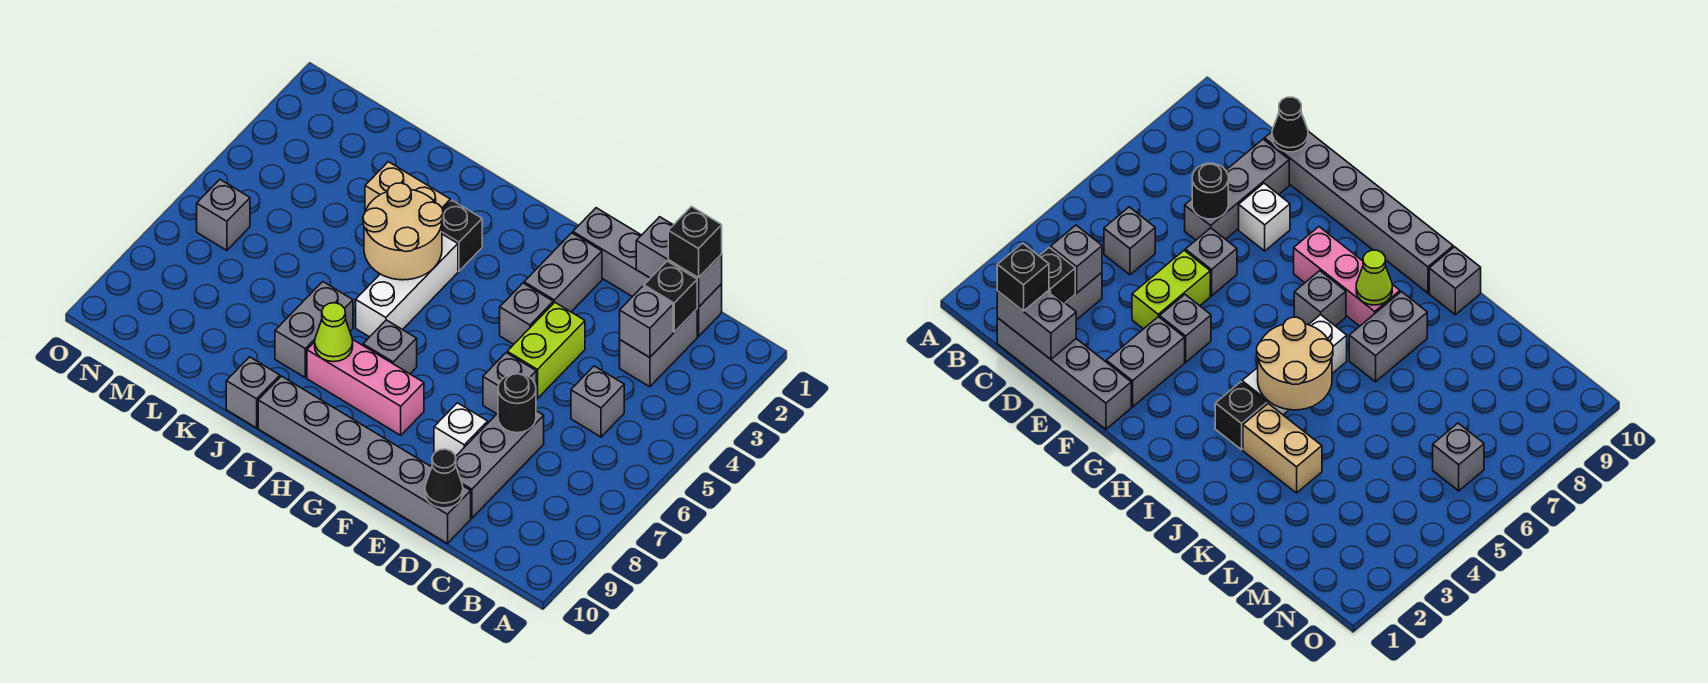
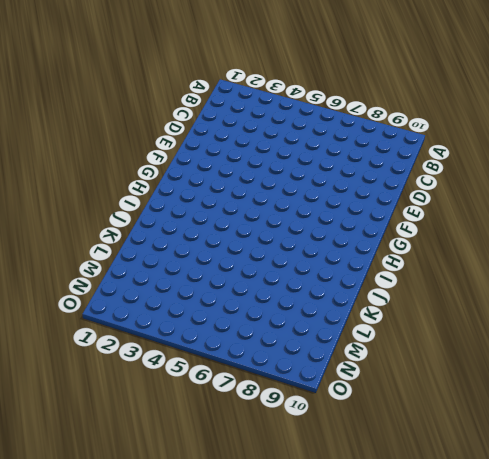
none -> grey 1x4 brick [573,208,722,336]
none -> grey 1x2 brick [620,309,697,387]
none -> grey 1x1 brick [571,366,624,437]

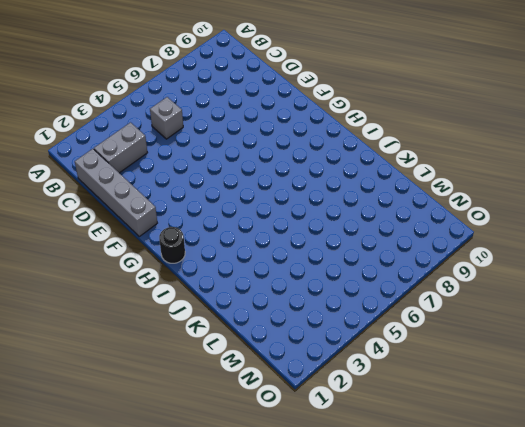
black 1x1 round brick [159,227,185,263] -> black 1x1 round brick moved to [498,373,536,433]
none -> grey 1x3 brick [455,411,544,518]
none -> grey 1x6 brick [258,376,471,543]
none -> lime 1x2 brick [507,303,585,399]

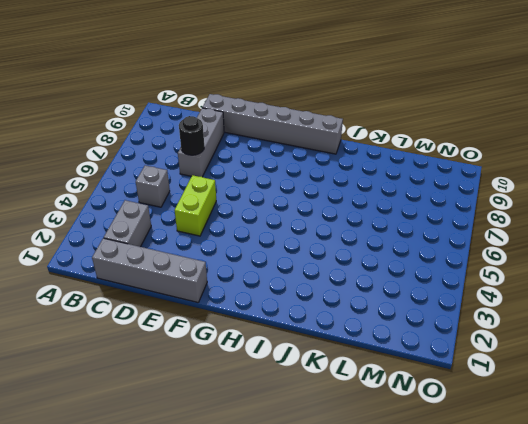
none -> grey 1x1 brick [483,353,536,414]
none -> white 1x1 brick [434,403,488,457]
none -> grey 1x2 brick [524,233,602,312]

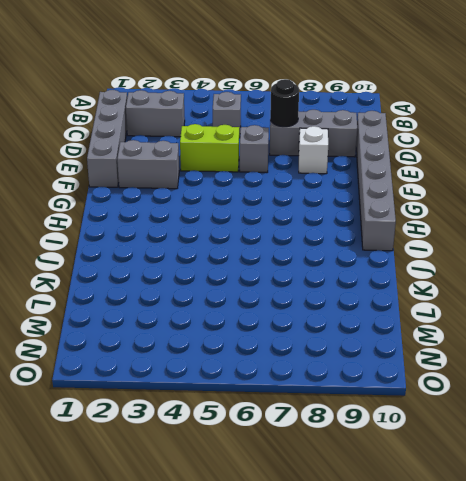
none -> grey 1x1 brick [500,283,553,344]
none -> pink 1x3 brick [307,339,424,435]
none -> grey 1x1 brick [363,320,417,374]

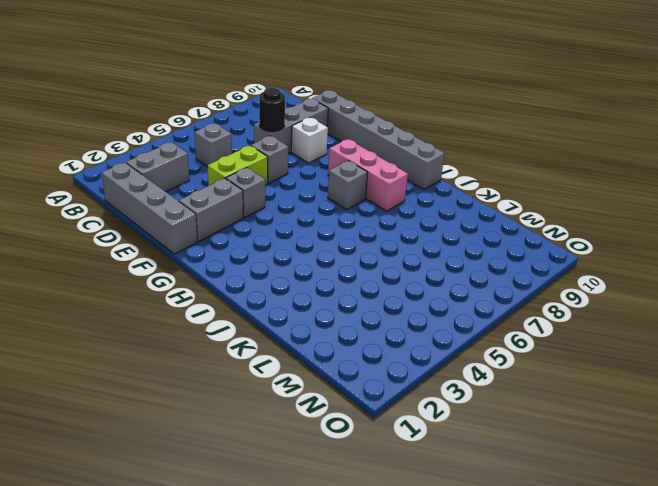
none -> black 1x1 brick [442,200,482,271]
none -> white 1x3 brick [356,234,458,337]
none -> tan 1x2 brick [365,162,450,212]

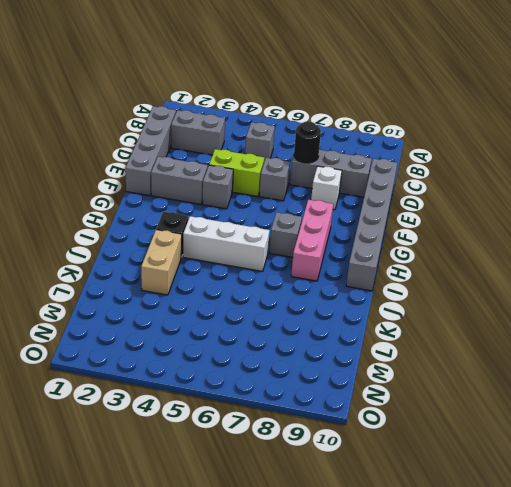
none -> grey 1x2 brick [275,282,353,377]
none -> grey 1x1 brick [226,357,280,428]
none -> grey 1x1 brick [197,180,250,250]

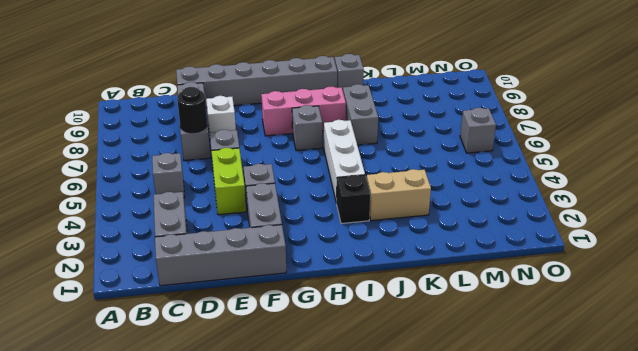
none -> grey 1x2 brick [636,217,722,307]
none -> black 1x1 brick [644,261,697,332]
none -> grey 1x1 brick [620,286,673,357]

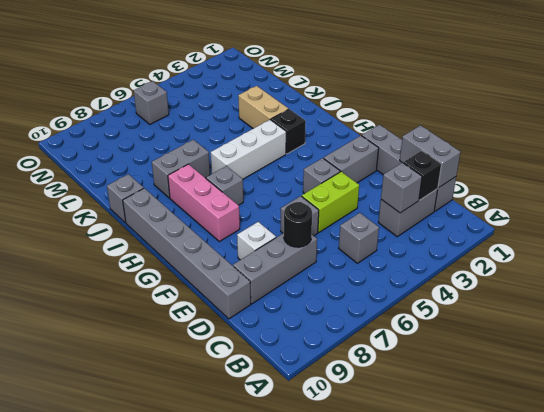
none -> black 1x1 cone [425,449,463,508]
none -> tan 2x2 round brick [363,183,443,280]
none -> lime 1x1 cone [315,303,353,362]

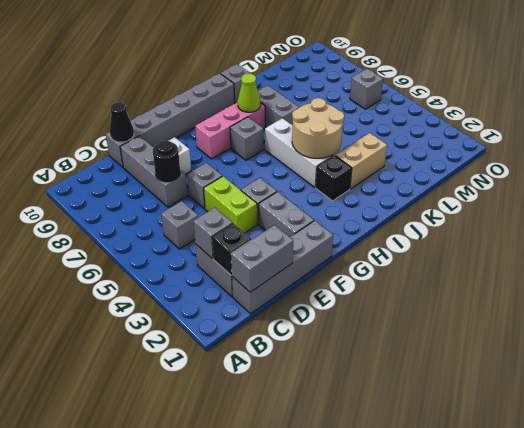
none -> black 1x1 brick [668,207,722,278]

